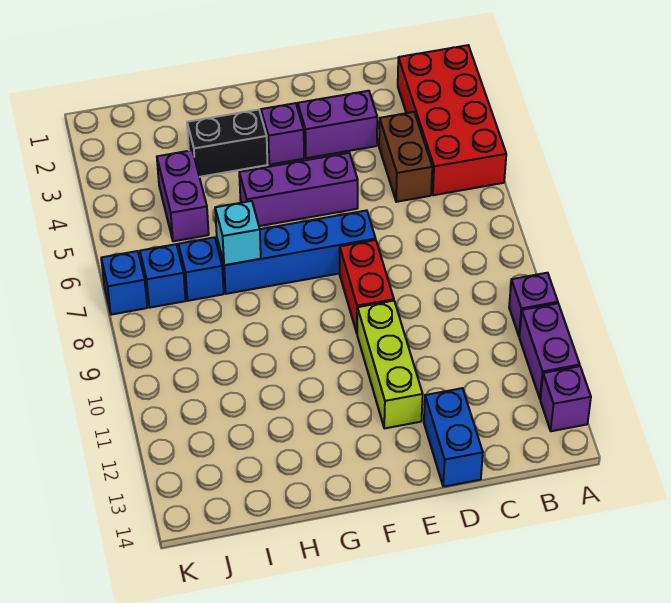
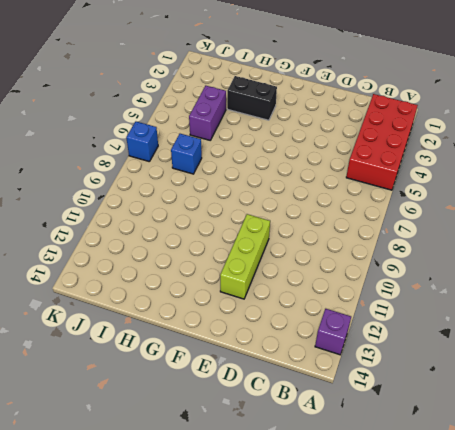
none -> purple 1x1 brick [509,273,558,336]
none -> purple 1x2 brick [519,303,580,399]
none -> brown 1x2 brick [379,112,432,202]

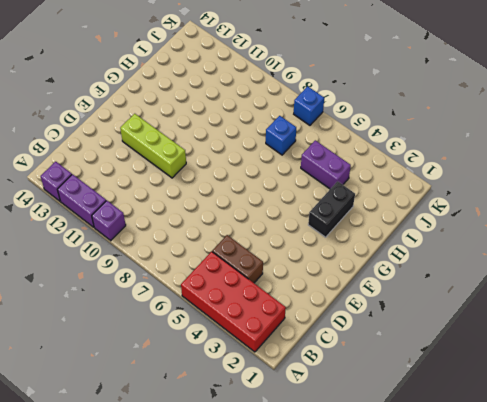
none -> purple 1x2 brick [298,91,377,158]
none -> blue 1x2 brick [424,388,483,487]
none -> purple 1x3 brick [239,153,358,226]

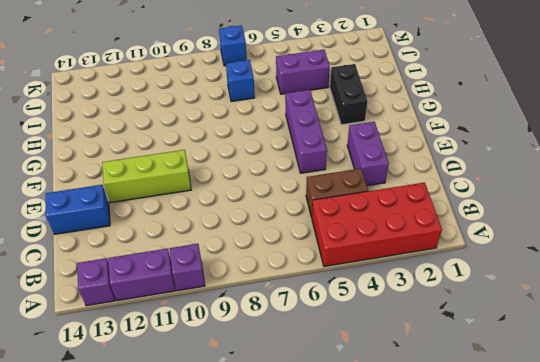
none -> blue 1x4 brick [217,210,376,294]
none -> red 1x2 brick [340,240,394,333]
none -> purple 1x1 brick [261,103,304,165]

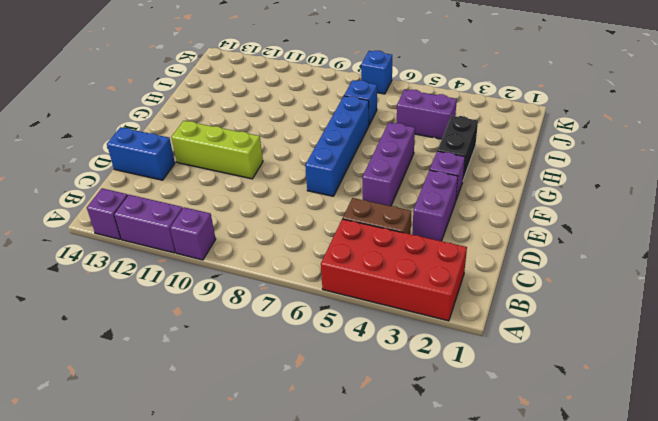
none -> red 1x2 brick [340,240,394,333]
none -> blue 1x1 brick [140,244,186,308]
none -> cyan 1x1 brick [215,201,261,265]

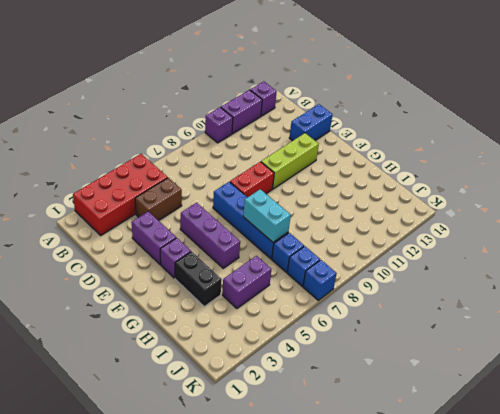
cyan 1x2 brick [243,189,291,242] -> cyan 1x1 brick [215,201,261,265]

